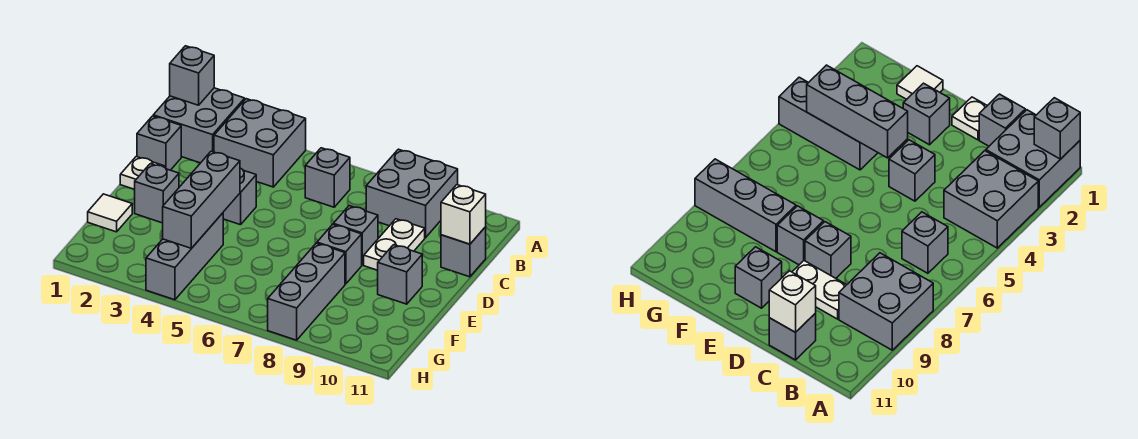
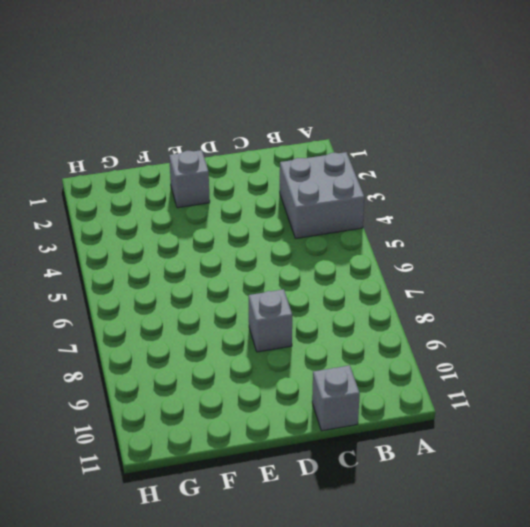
none -> grey 2x2 brick [153,88,245,163]
none -> grey 2x2 brick [366,149,458,238]
none -> grey 1x1 brick [305,148,350,207]

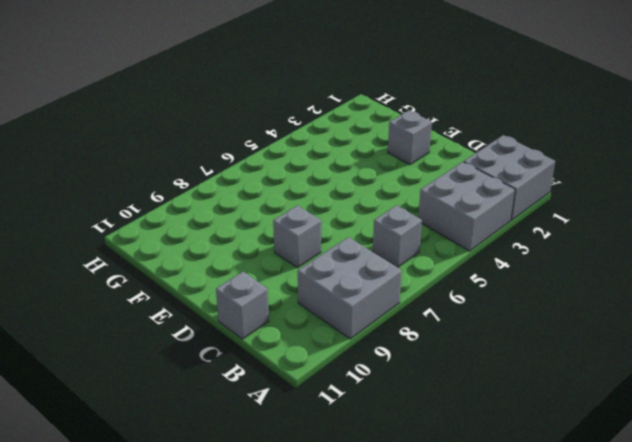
none -> grey 1x1 brick [137,116,181,170]
none -> white 1x2 plate [364,219,425,270]
none -> white 1x1 plate [120,157,165,189]

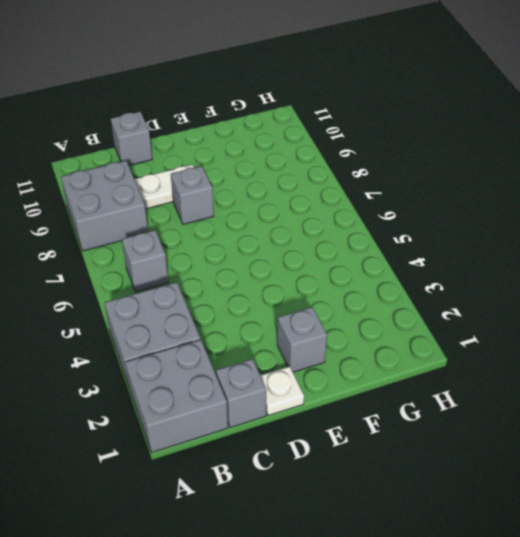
none -> grey 1x1 brick [223,168,256,225]
none -> grey 1x1 brick [317,224,362,284]
none -> grey 1x1 brick [378,245,422,304]

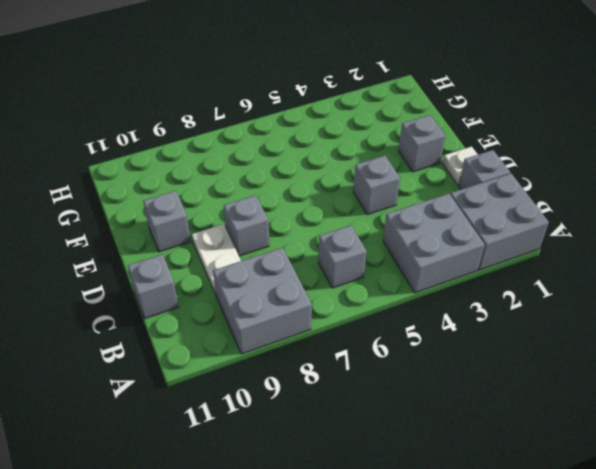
none -> grey 1x1 brick [317,224,362,284]
none -> white 1x1 tile [88,194,132,232]
none -> grey 1x3 brick [146,213,223,300]

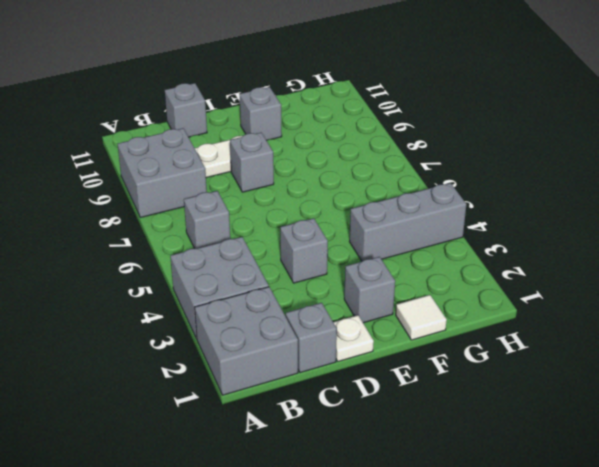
none -> grey 1x1 brick [317,224,362,284]
none -> grey 1x3 brick [268,243,345,340]
none -> grey 1x1 brick [170,46,214,105]

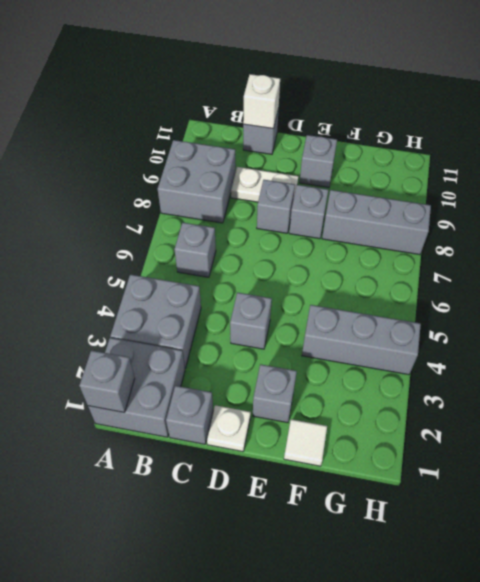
none -> grey 1x3 brick [163,151,240,248]

